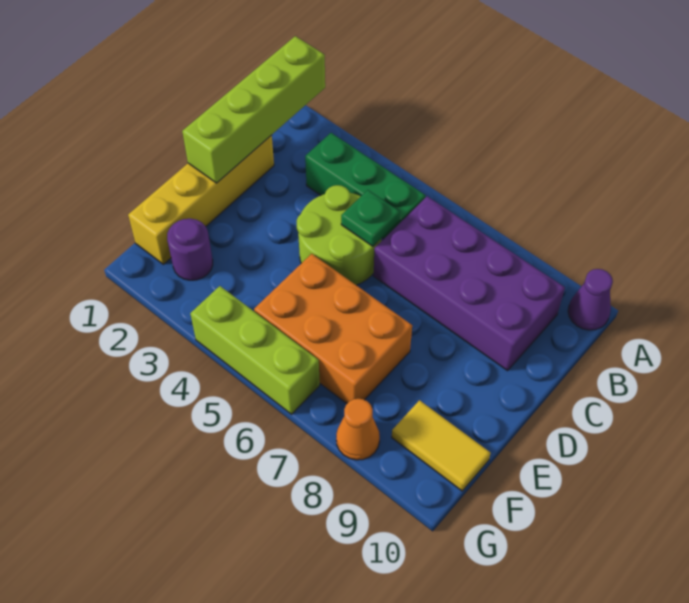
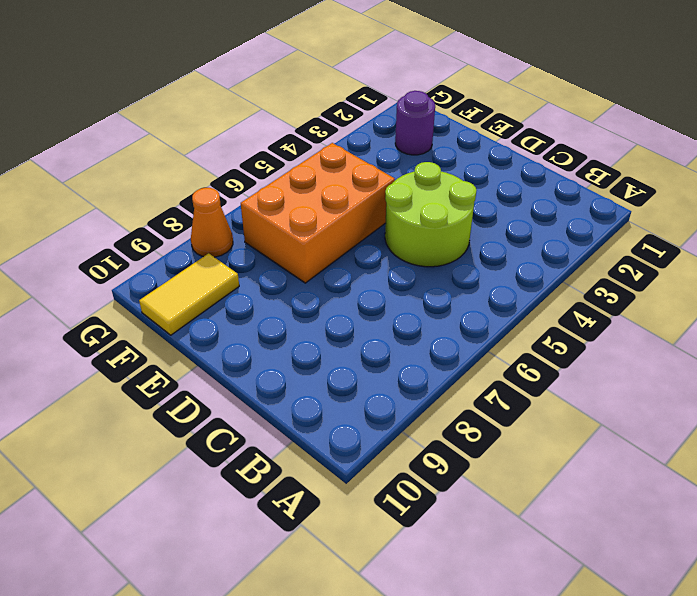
none -> purple 1x1 cone [568,269,613,330]
none -> green 1x3 brick [305,133,426,239]
none -> purple 2x4 brick [373,196,565,371]

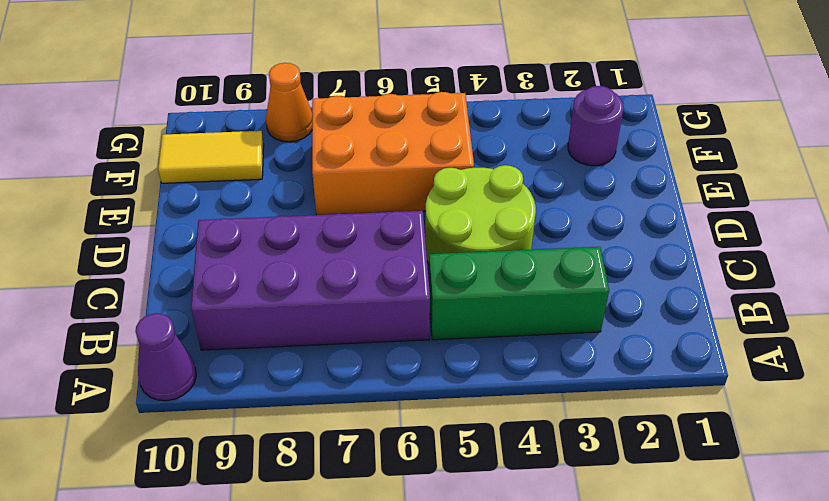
none -> yellow 1x4 brick [128,135,274,264]
none -> lime 1x3 brick [190,286,320,414]
none -> lime 1x4 brick [182,36,325,183]

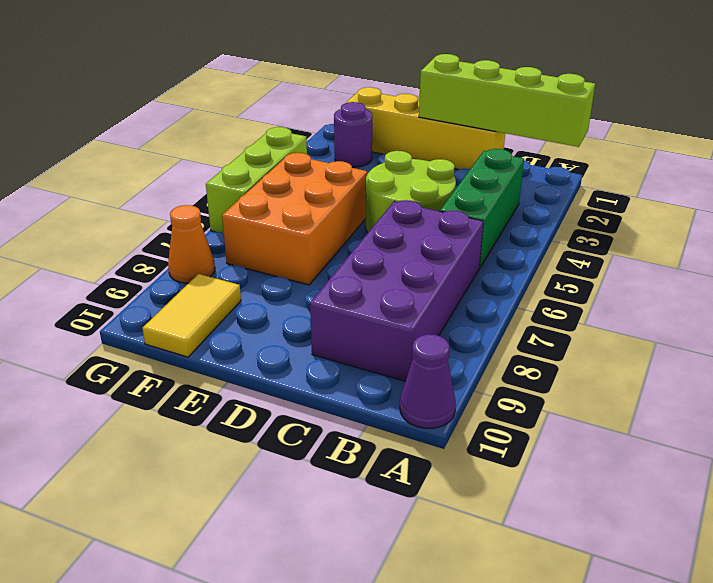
none -> green 1x1 plate [341,190,400,246]

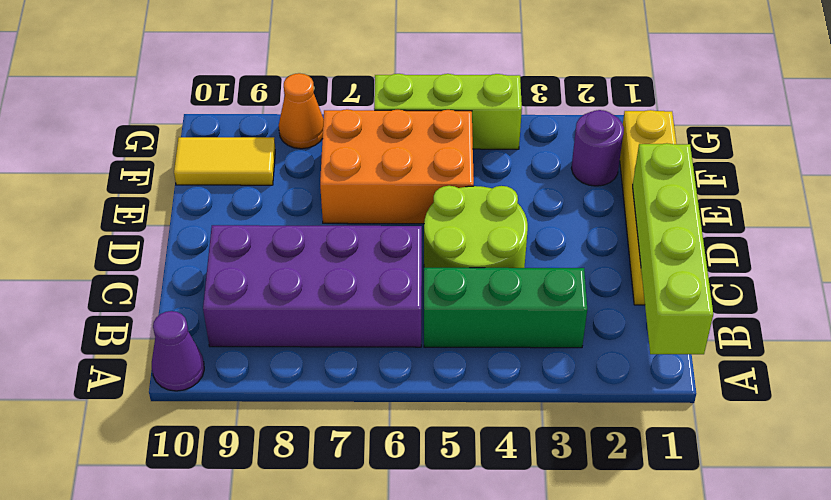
none -> green 1x1 plate [341,190,400,246]

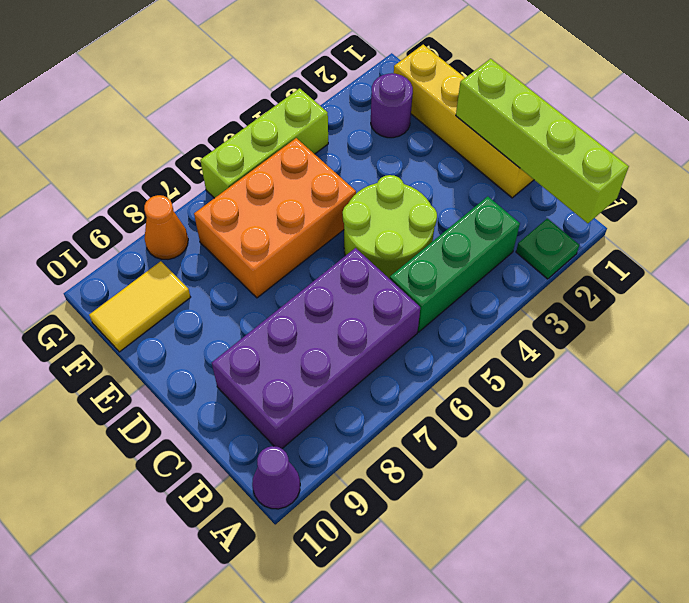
green 1x1 plate [516,218,579,279] -> green 1x1 plate moved to [341,190,400,246]

